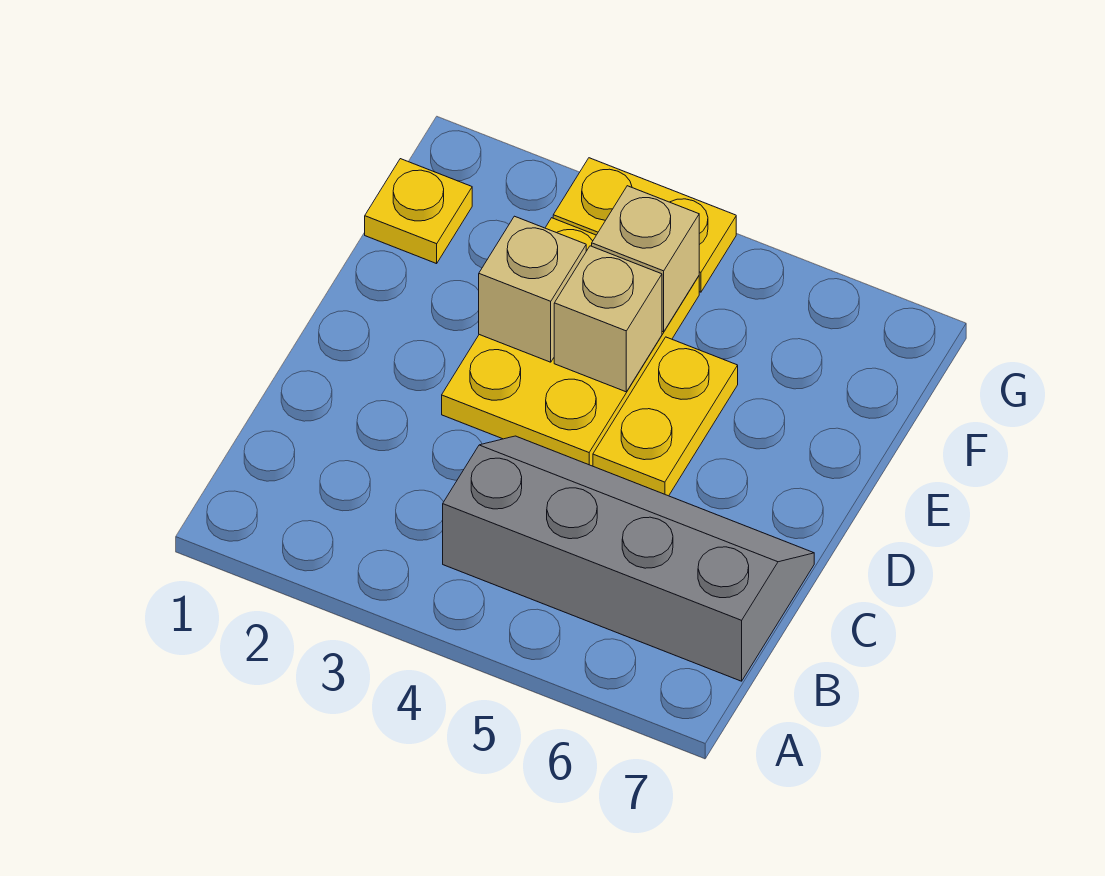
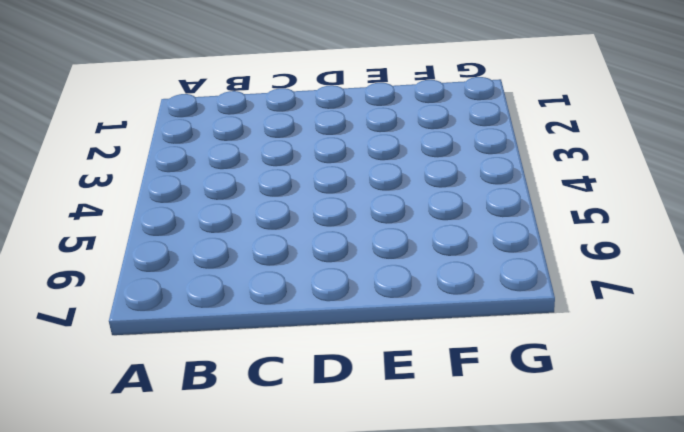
none -> grey 2x4 slope [443,436,814,681]
none -> yellow 2x3 plate [442,218,699,466]

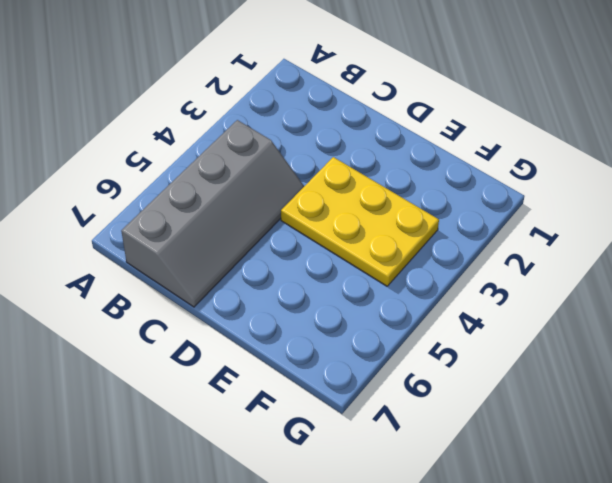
none -> yellow 1x2 plate [593,337,738,496]
none -> yellow 1x1 plate [365,159,472,264]

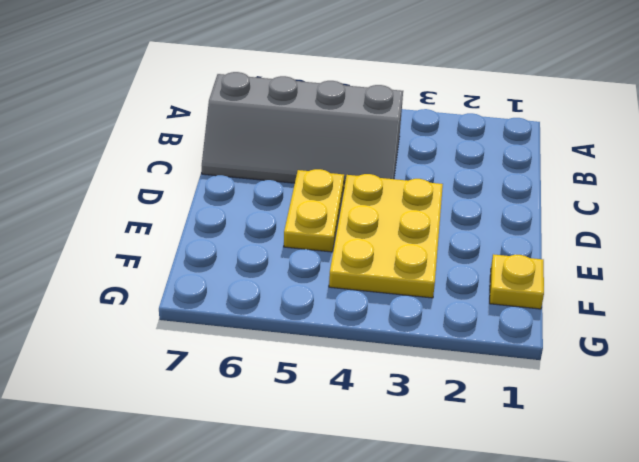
none -> yellow 1x2 plate [553,158,736,292]
none -> tan 1x1 brick [479,216,586,362]

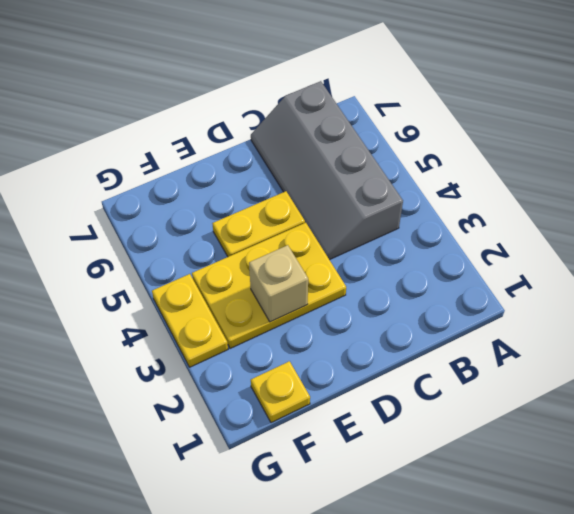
none -> tan 1x1 brick [554,246,662,392]
none -> tan 1x1 brick [592,186,699,332]

